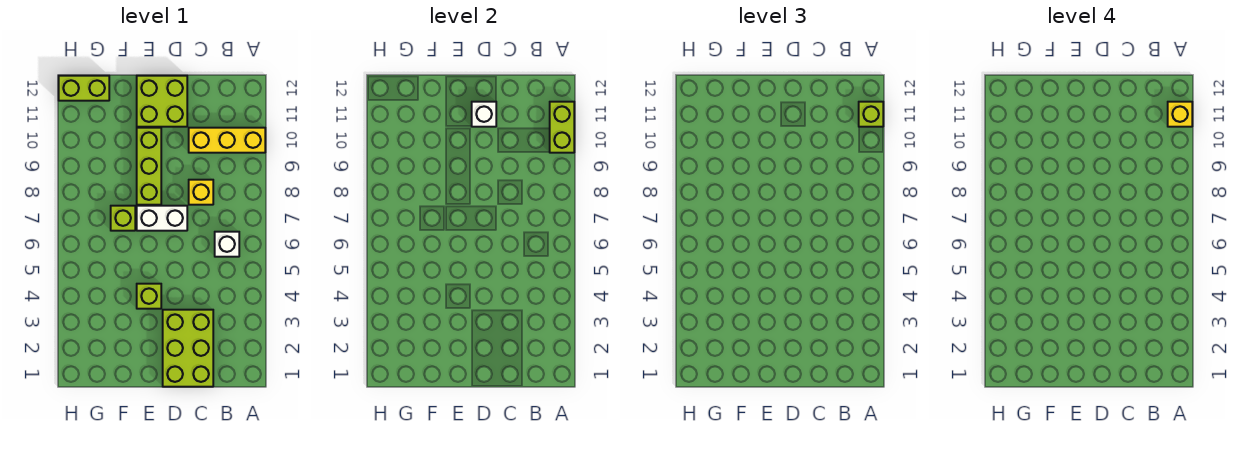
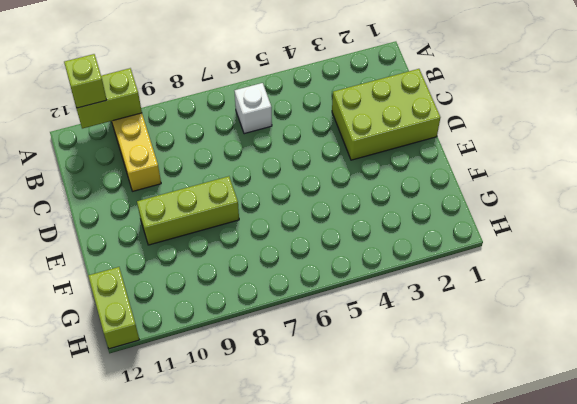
none -> yellow 1x1 brick [189,180,213,205]
none -> white 1x2 brick [137,206,187,231]
none -> lime 2x2 brick [137,76,187,127]

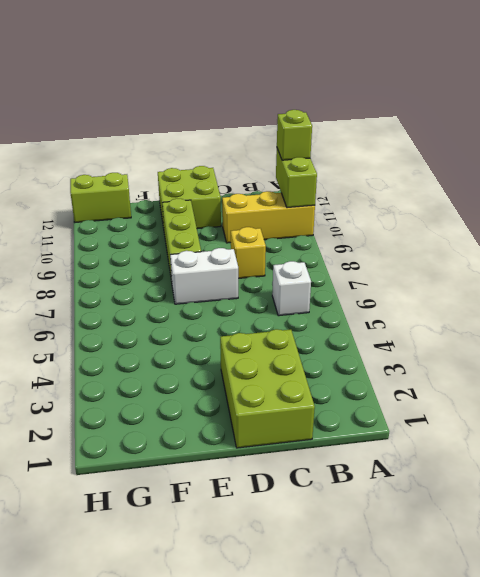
none -> lime 1x1 brick [137,284,161,309]
none -> lime 1x1 brick [111,206,135,231]
none -> white 1x1 brick [472,102,496,127]

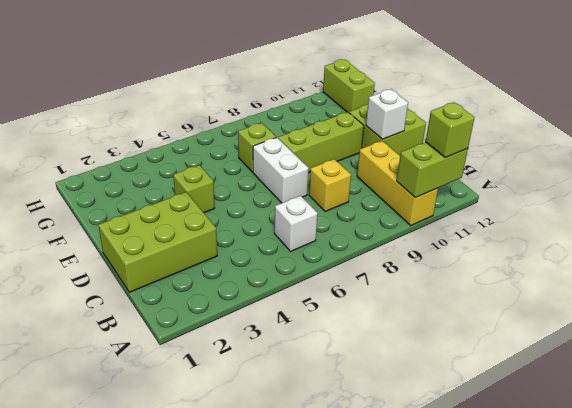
none -> yellow 1x1 brick [1168,102,1192,127]

